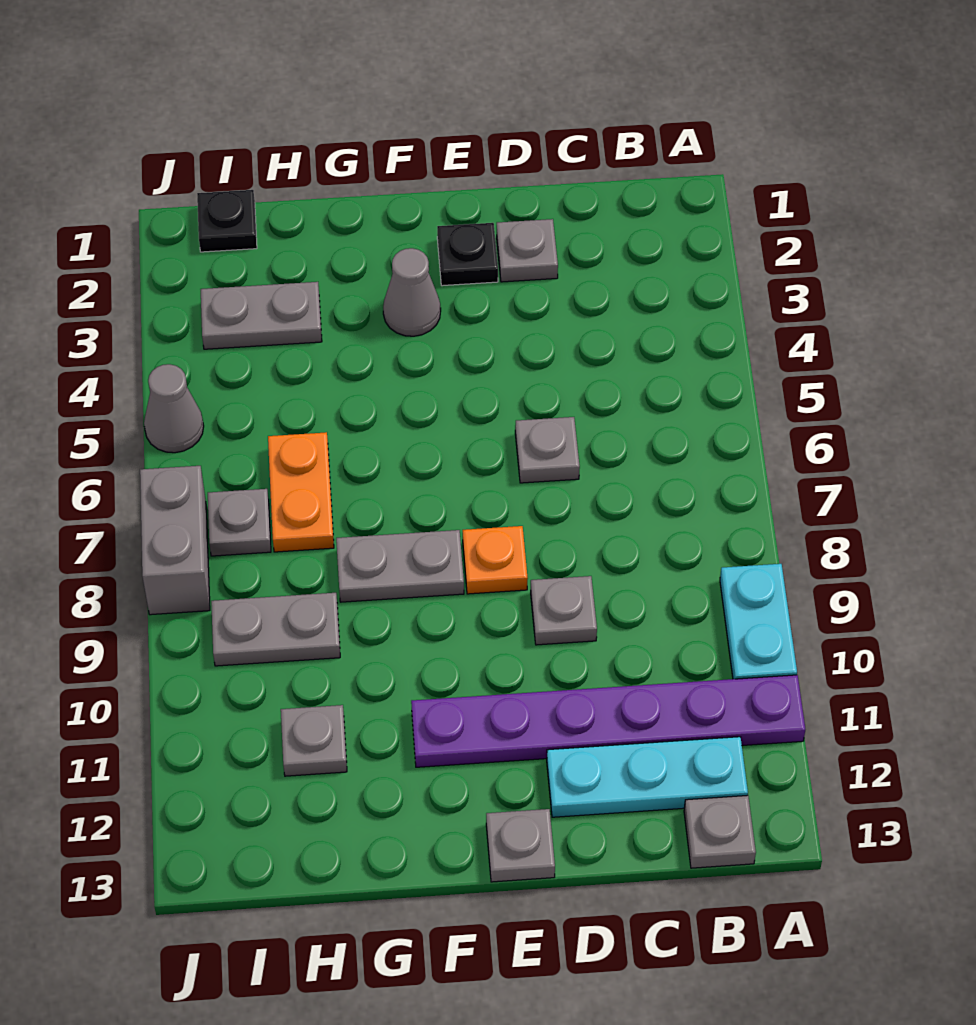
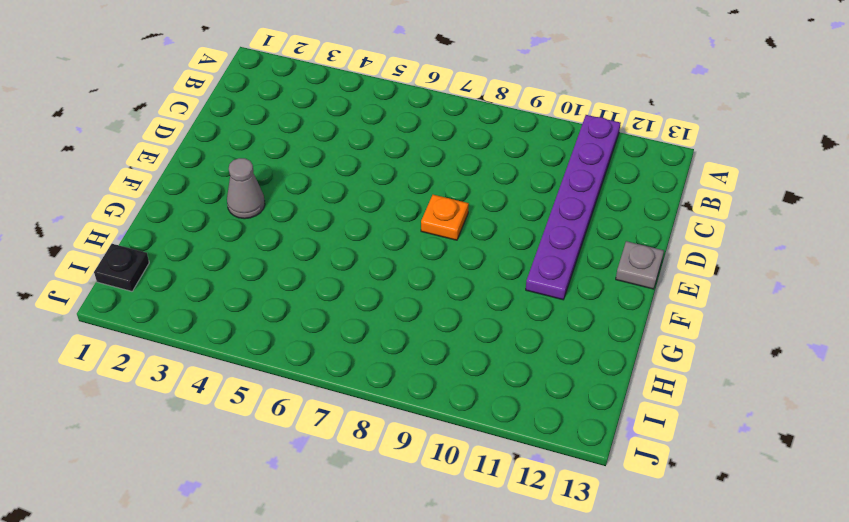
none -> cyan 1x2 plate [720,564,797,679]
none -> cyan 1x3 plate [547,737,748,817]
none -> grey 1x1 plate [684,795,756,868]

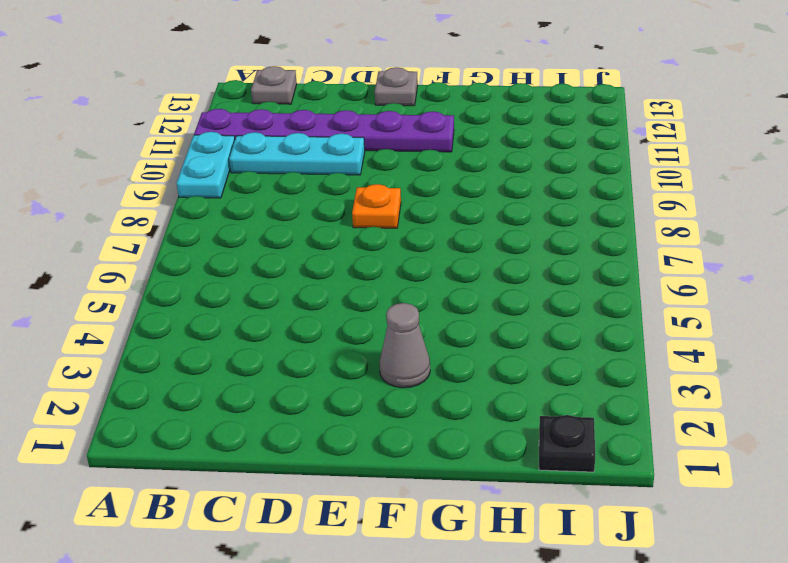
cyan 1x3 plate [229,132,365,175] -> cyan 1x3 plate moved to [547,737,748,817]
none -> grey 1x1 plate [497,219,558,282]
none -> grey 1x1 plate [515,417,580,483]
none -> grey 1x1 plate [531,576,597,645]

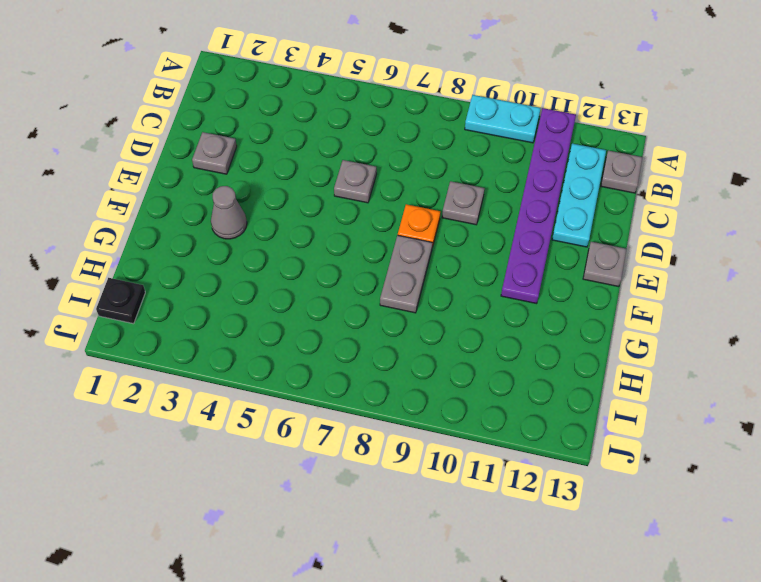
none -> black 1x1 plate [437,223,498,286]
none -> grey 1x2 plate [201,282,322,349]
none -> orange 1x2 plate [268,432,334,552]

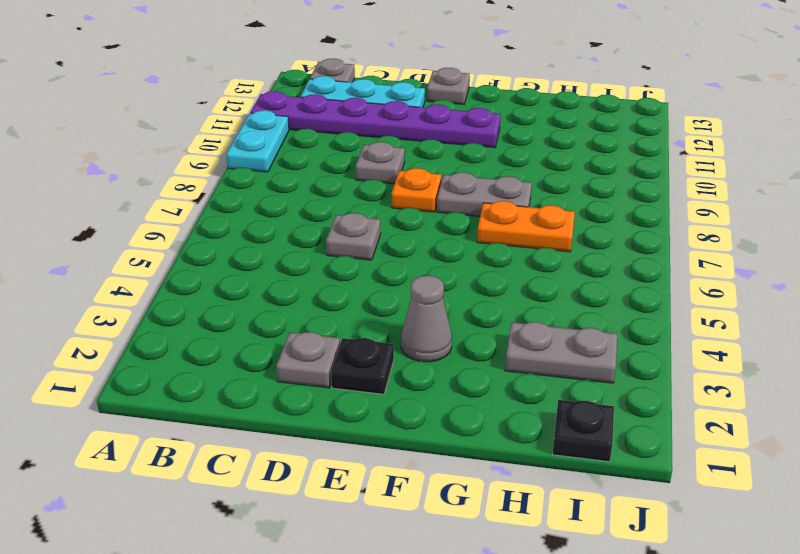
orange 1x2 plate [477,201,575,252] -> orange 1x2 plate turned to [268,432,334,552]
none -> grey 1x2 plate [211,593,340,666]
none -> grey 1x1 plate [281,705,347,776]
none -> grey 1x1 plate [208,489,271,556]

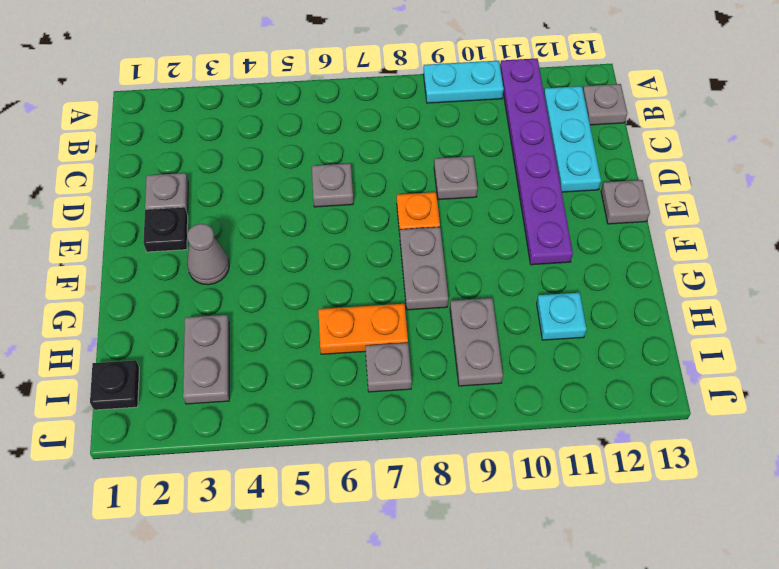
cyan 1x1 plate [537,293,587,340] -> grey 1x1 plate [281,705,347,776]
none -> grey 1x1 cone [144,364,204,453]
none -> grey 1x2 brick [140,466,210,615]

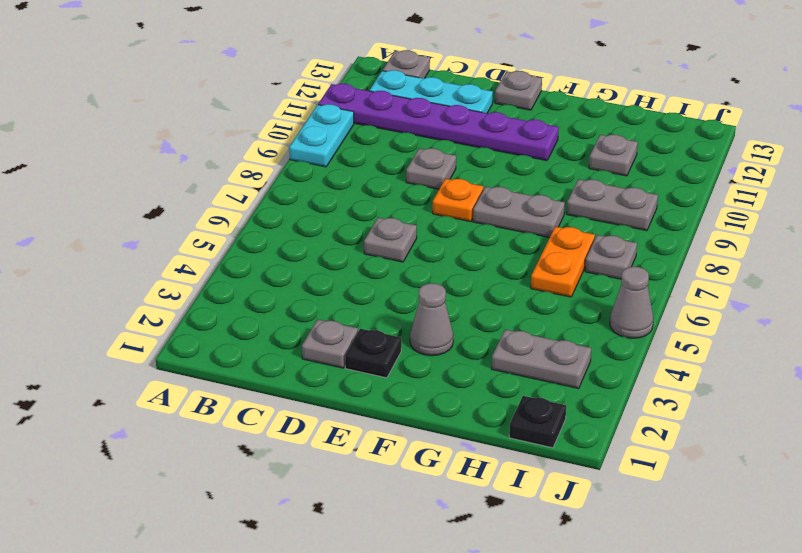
none -> grey 1x2 brick [140,466,210,615]

